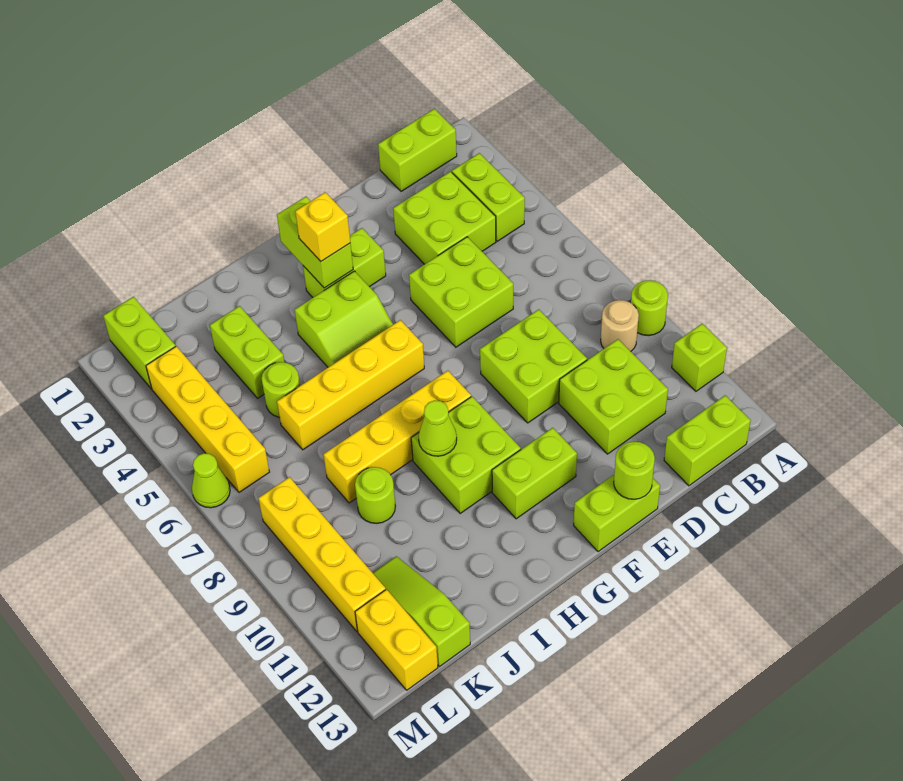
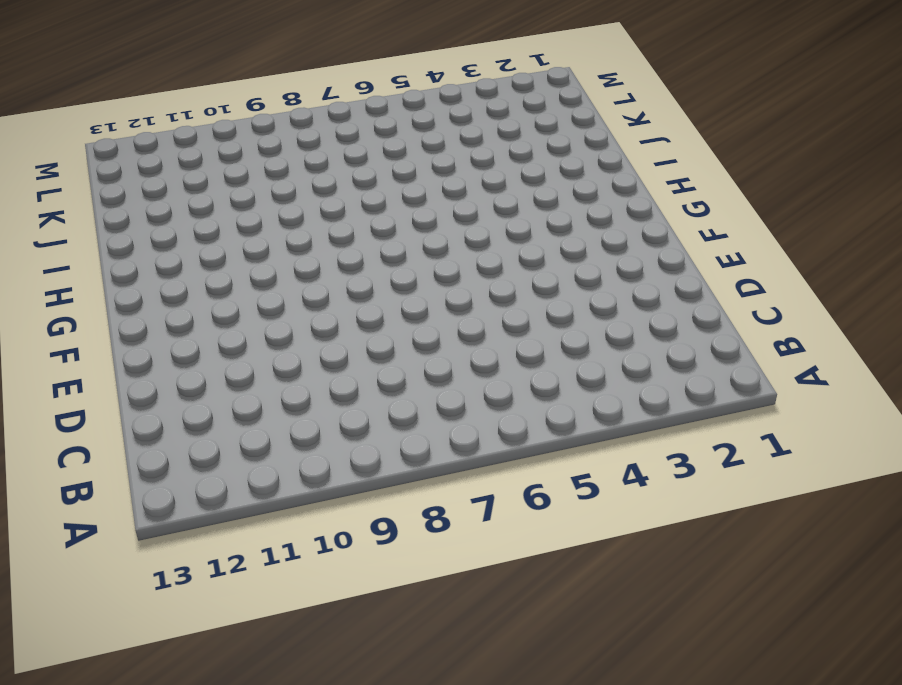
none -> lime 1x1 round brick [631,280,668,336]
none -> lime 1x1 brick [672,324,727,391]
none -> lime 1x2 brick [378,109,457,192]
none -> lime 1x2 brick [452,153,525,241]

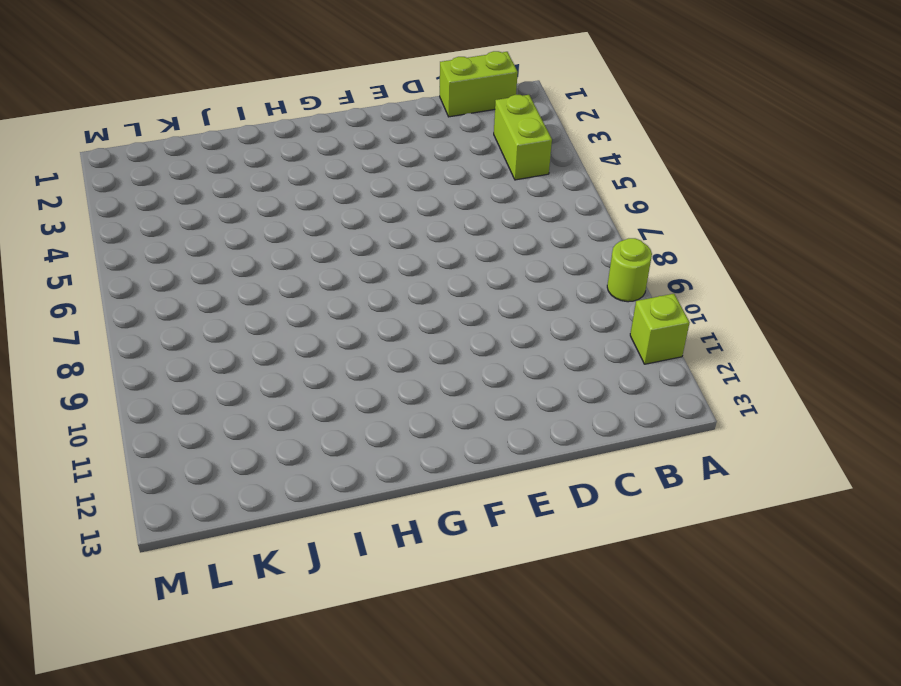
none -> tan 1x1 round brick [601,300,639,351]
none -> lime 1x2 brick [664,395,751,486]
none -> lime 2x2 brick [393,172,496,264]
none -> lime 2x2 brick [559,339,668,454]

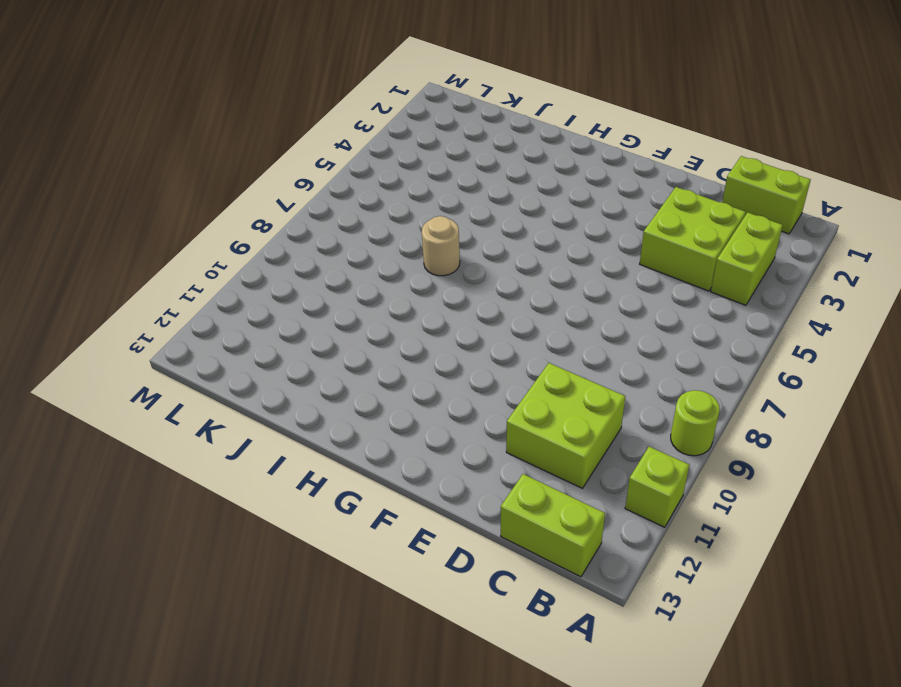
tan 1x1 round brick [422,216,460,276] -> tan 1x1 round brick moved to [601,300,639,351]
none -> lime 2x2 brick [409,237,513,347]
none -> lime 2x2 brick [480,309,587,423]
none -> lime 1x2 brick [574,475,660,552]
none -> lime 1x2 brick [303,228,386,298]

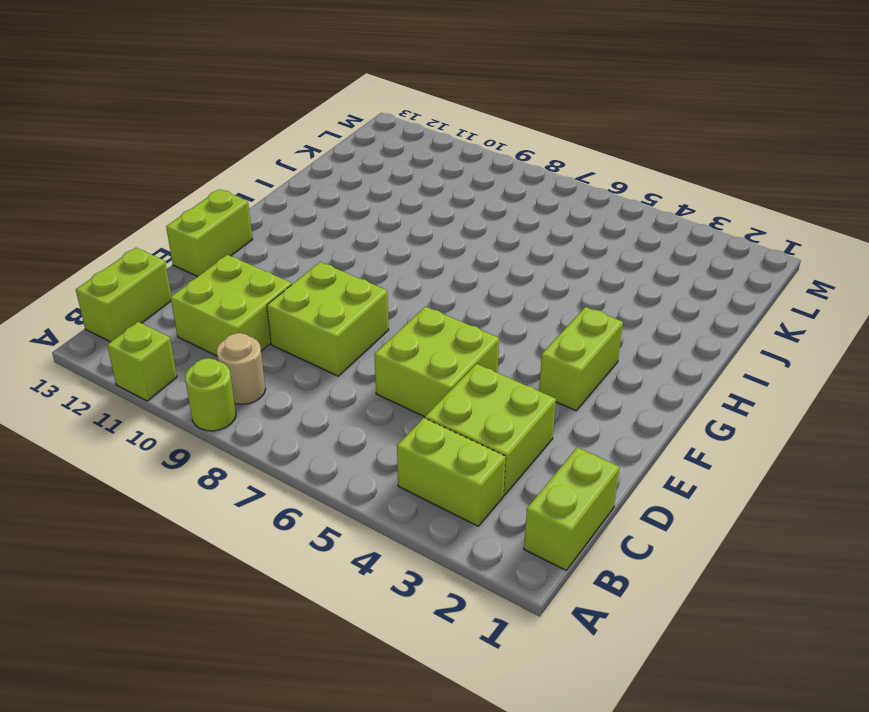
none -> lime 1x2 brick [492,428,577,519]
none -> lime 2x2 slope [295,271,393,367]
none -> yellow 1x4 brick [277,320,424,450]
none -> yellow 1x4 brick [324,371,471,503]

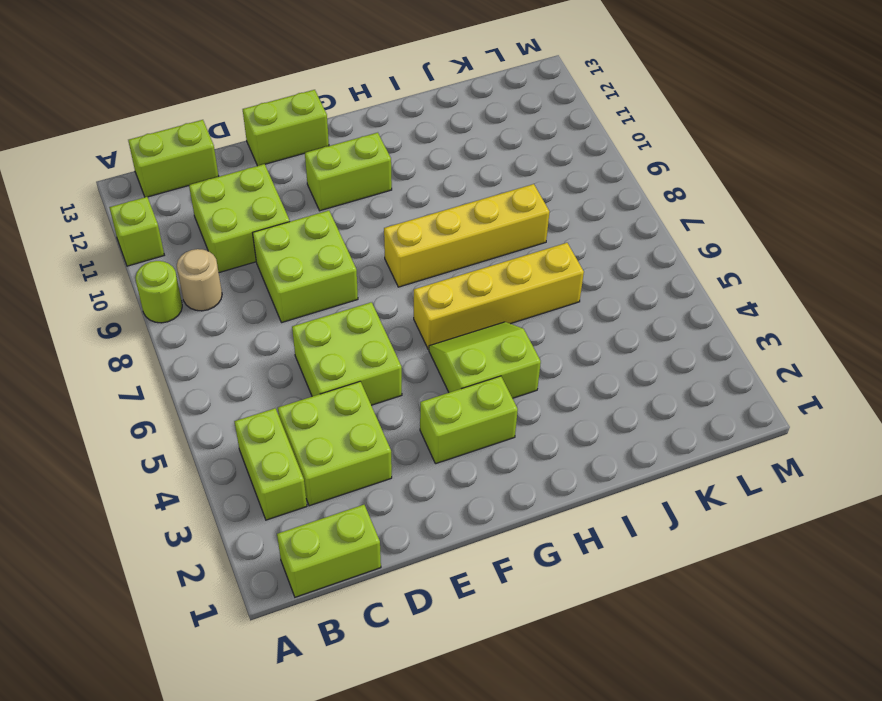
none -> lime 2x2 brick [411,397,521,513]
none -> lime 1x2 brick [210,306,284,398]
none -> lime 1x1 round brick [262,362,300,417]
none -> lime 1x1 round brick [355,467,395,523]

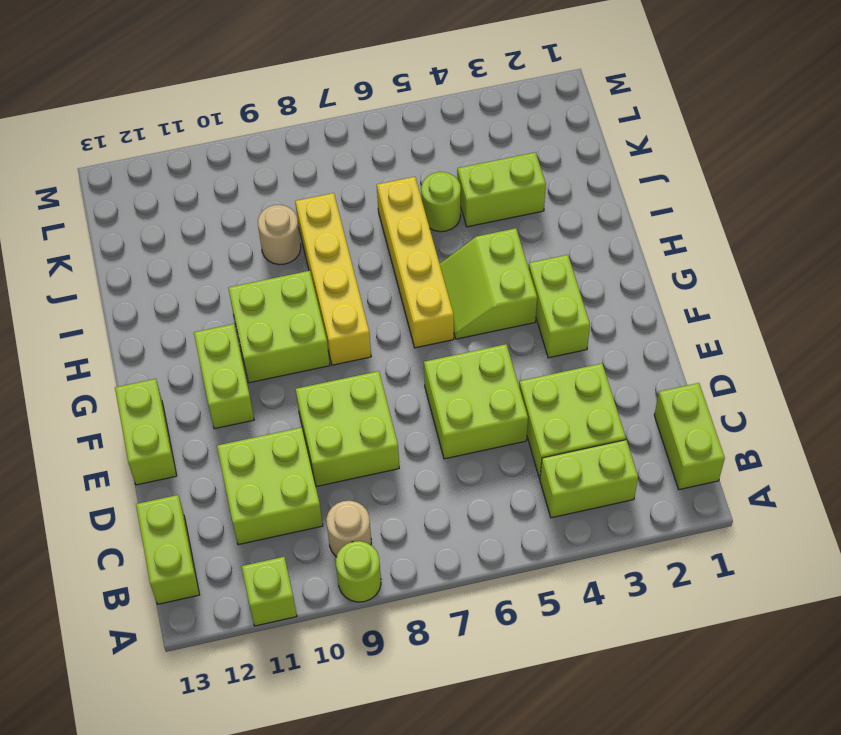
tan 1x1 round brick [258,205,301,265] -> lime 1x1 round brick [355,467,395,523]
none -> lime 1x3 slope [373,556,470,667]
none -> lime 1x2 brick [103,297,176,389]
none -> yellow 1x4 brick [146,346,269,492]
none -> yellow 1x4 brick [258,477,386,631]

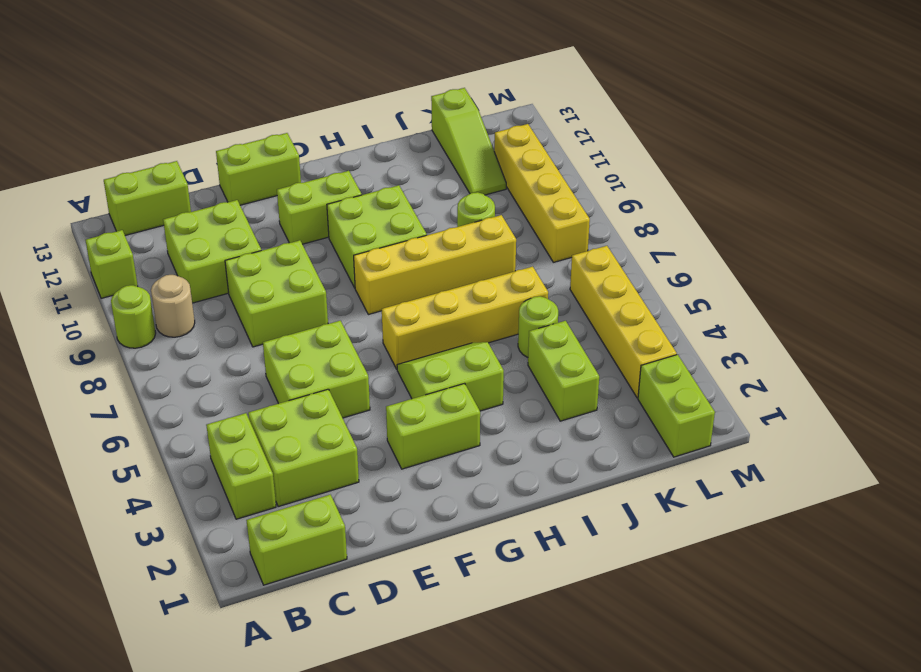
none -> yellow 1x2 brick [355,589,438,690]
none -> lime 1x1 cone [192,453,230,508]
none -> lime 1x1 round brick [614,442,655,499]
none -> lime 1x2 brick [277,197,353,288]

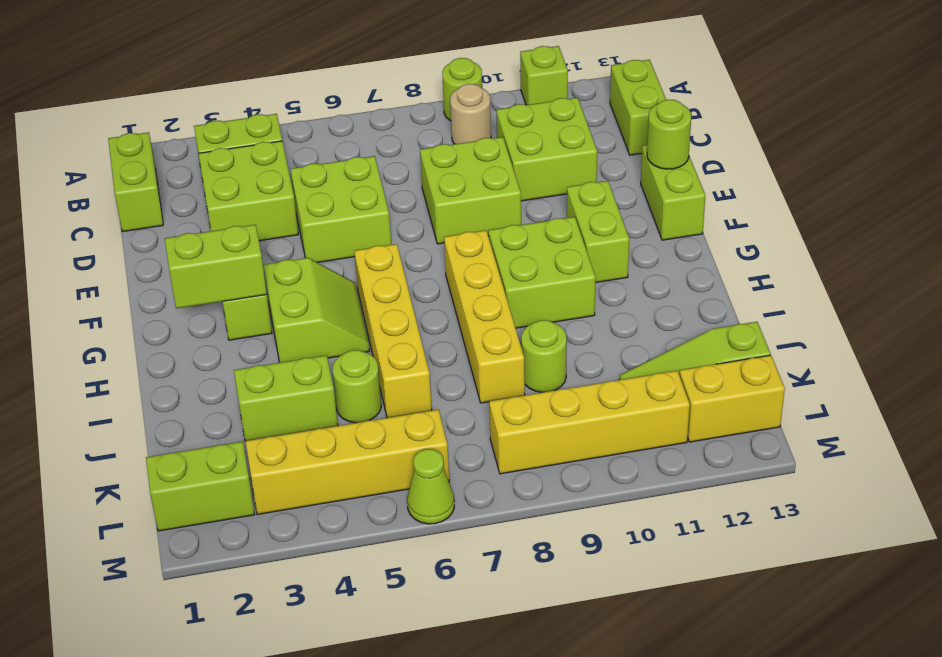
none -> lime 1x1 cone [419,400,457,456]
none -> yellow 1x1 brick [295,192,350,261]

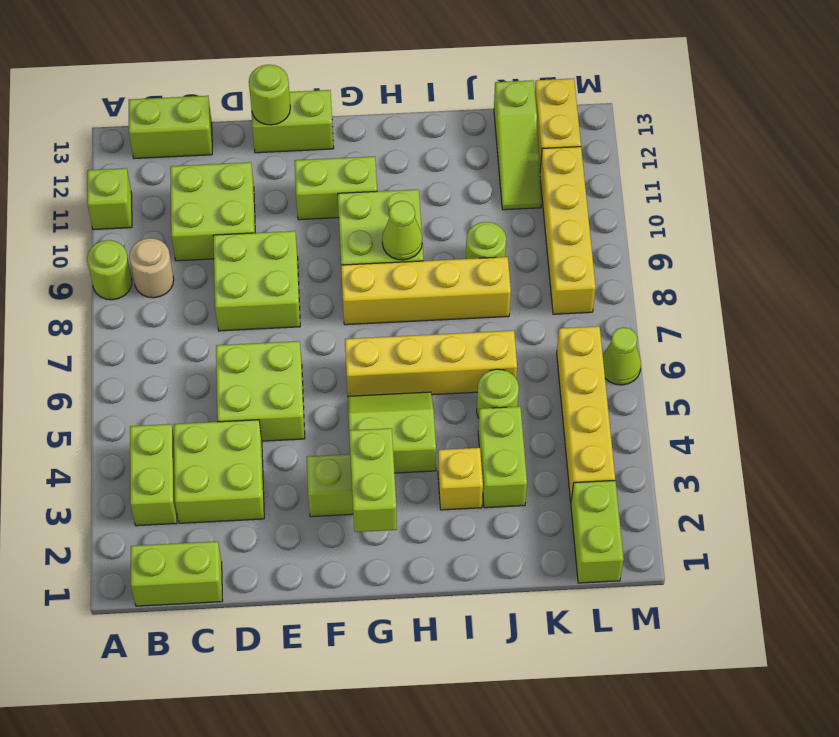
yellow 1x1 brick [438,448,483,510] -> yellow 1x1 brick moved to [295,192,350,261]

